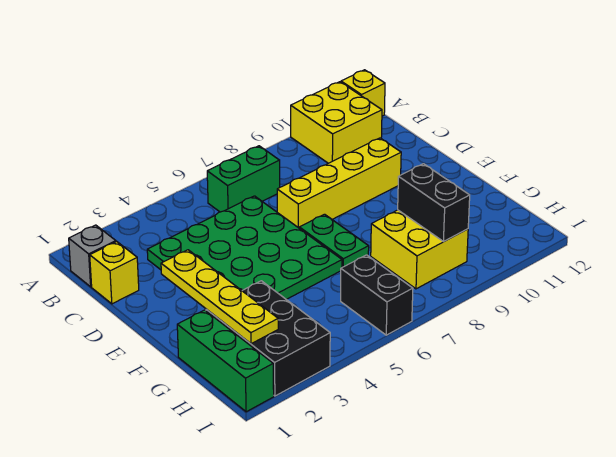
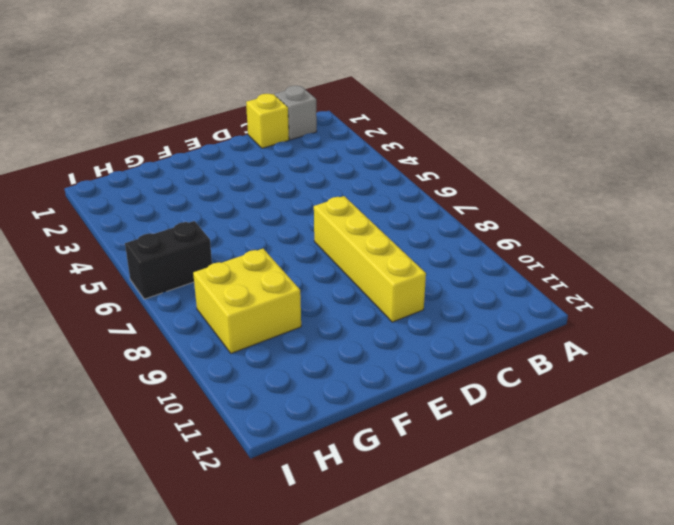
none -> yellow 2x2 brick [291,82,382,163]
none -> yellow 1x1 brick [341,70,385,116]
none -> green 1x2 brick [207,146,280,212]

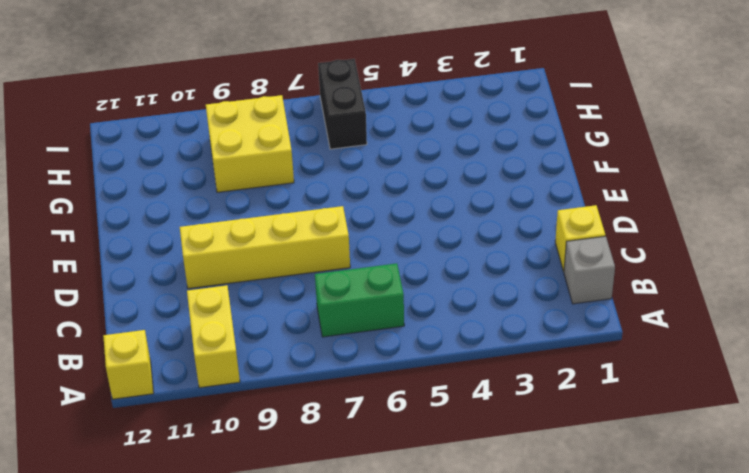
yellow 1x2 brick [187,285,240,388] -> yellow 2x2 brick [291,82,382,163]
none -> green 4x4 plate [147,196,342,299]
none -> green 1x2 plate [299,214,369,267]
none -> green 1x3 brick [177,310,274,412]

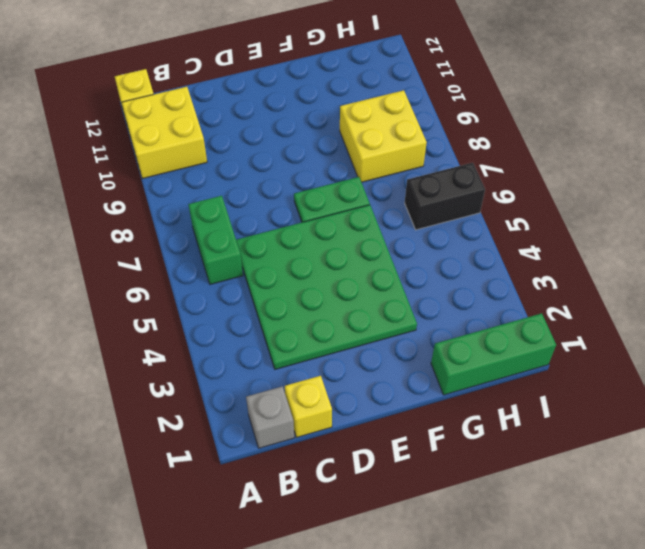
none -> yellow 1x4 brick [277,138,401,228]
none -> black 2x3 brick [206,281,330,396]
none -> yellow 1x4 plate [161,250,278,344]

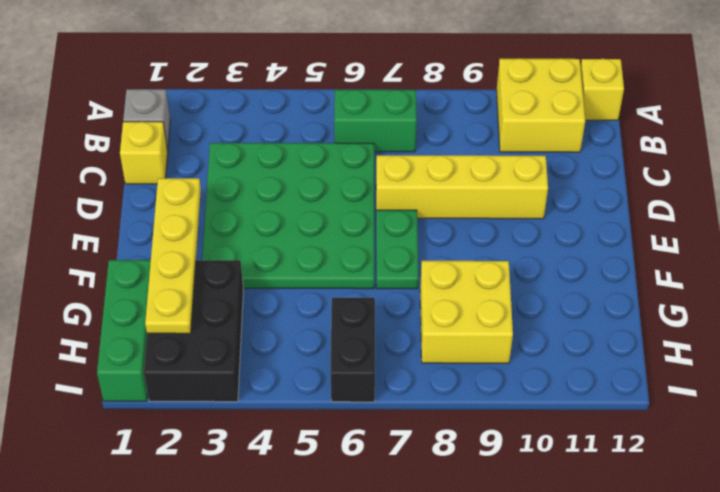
none -> black 1x2 brick [398,164,470,241]

